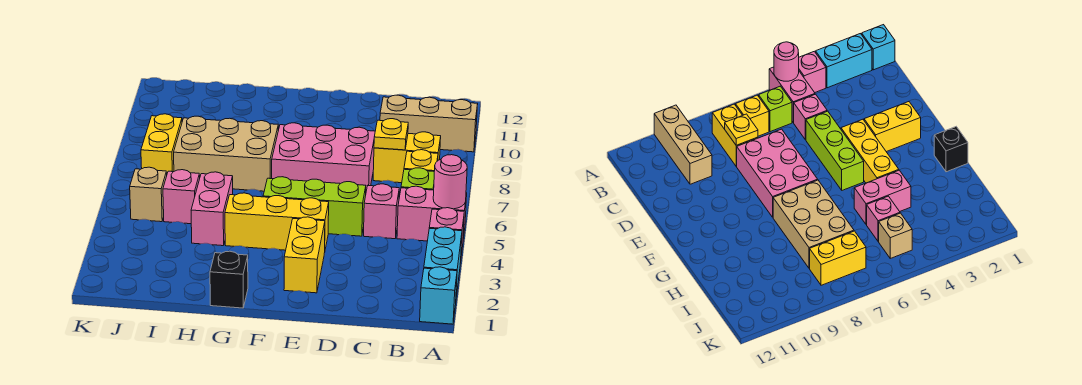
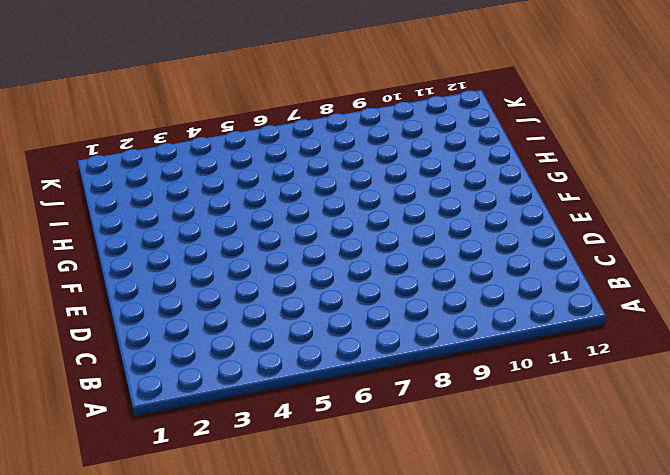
none -> cyan 1x1 brick [420,267,457,324]
none -> cyan 1x2 brick [424,227,462,297]
none -> pink 1x1 brick [429,208,464,255]

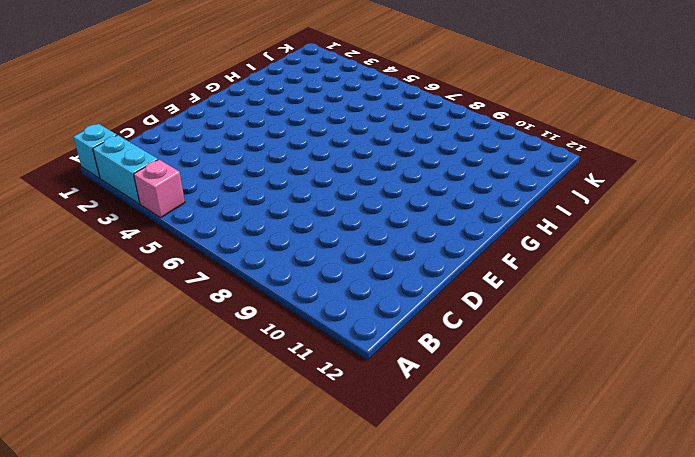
none -> pink 1x2 brick [397,186,467,241]
none -> tan 1x3 brick [380,95,478,152]
none -> lime 1x1 brick [401,168,434,190]

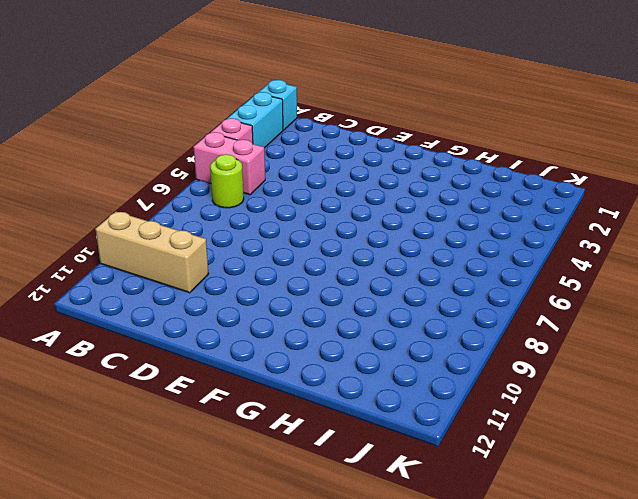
lime 1x1 round brick [210,154,244,208] -> lime 1x1 brick [401,168,434,190]
none -> yellow 1x1 brick [404,150,438,171]
none -> yellow 1x2 brick [373,132,441,183]
none -> pink 1x1 brick [364,184,399,239]

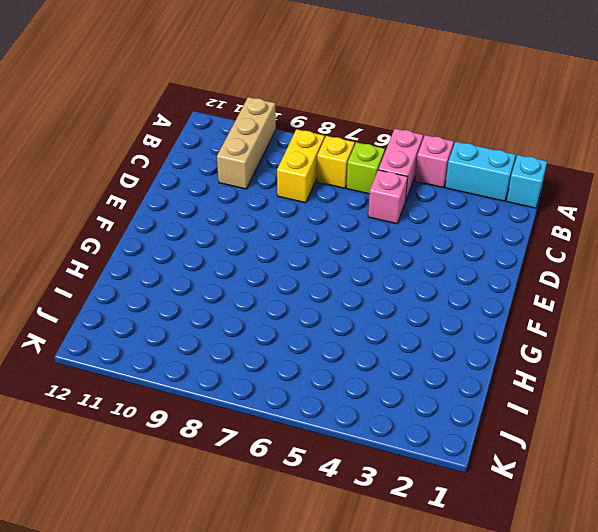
none -> lime 1x3 brick [263,177,366,236]
none -> pink 2x3 brick [272,123,375,191]
none -> yellow 1x2 brick [284,217,325,293]

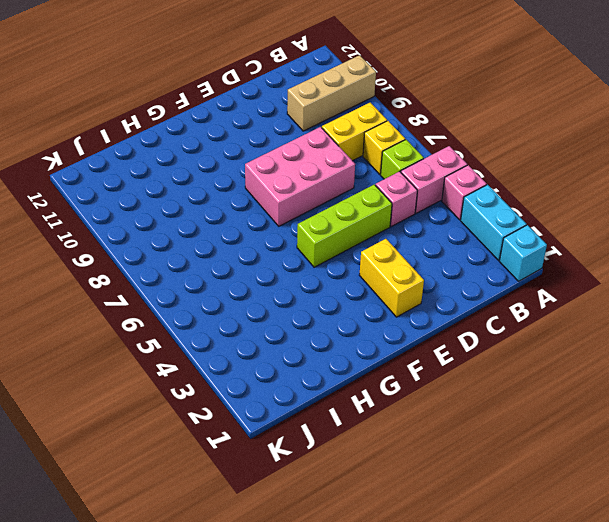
none -> yellow 1x3 brick [225,193,329,250]
none -> black 1x1 brick [210,251,248,308]
none -> tan 2x3 brick [174,116,278,191]

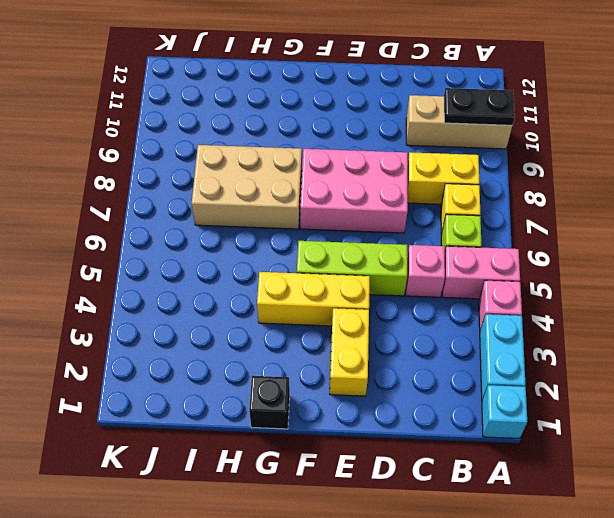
black 1x2 plate [444,88,515,125] -> none
none -> pink 1x2 brick [191,172,233,246]
none -> pink 1x1 brick [163,170,200,224]
none -> tan 1x1 brick [130,167,167,222]

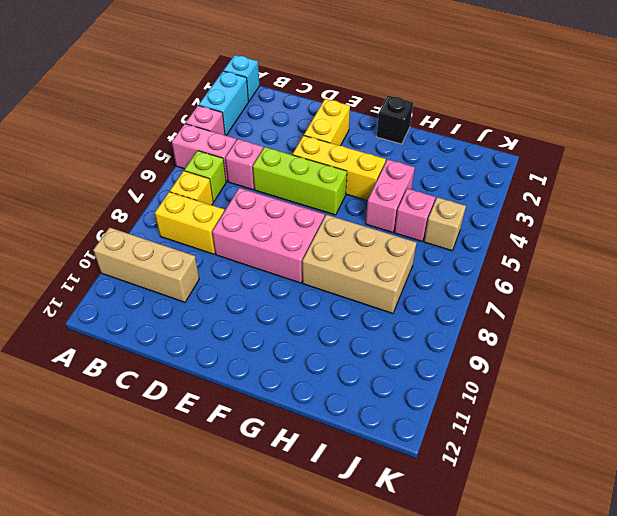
none -> yellow 1x2 brick [141,114,182,173]
none -> pink 1x1 round brick [433,155,467,209]
none -> yellow 1x1 plate [374,119,408,150]

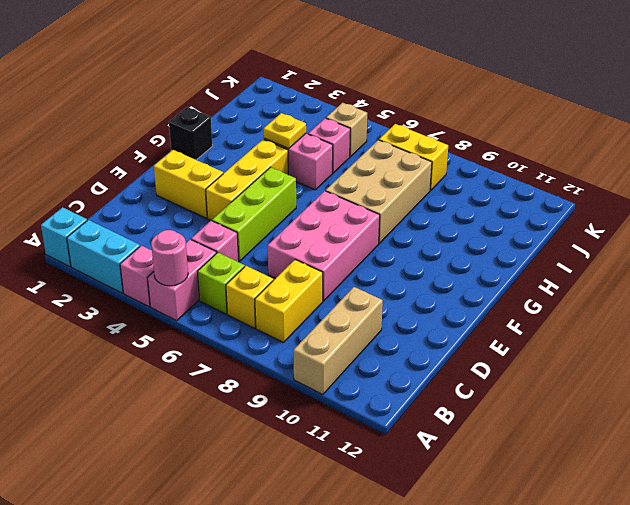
yellow 1x1 plate [264,113,306,149] -> yellow 1x1 plate moved to [374,119,408,150]

